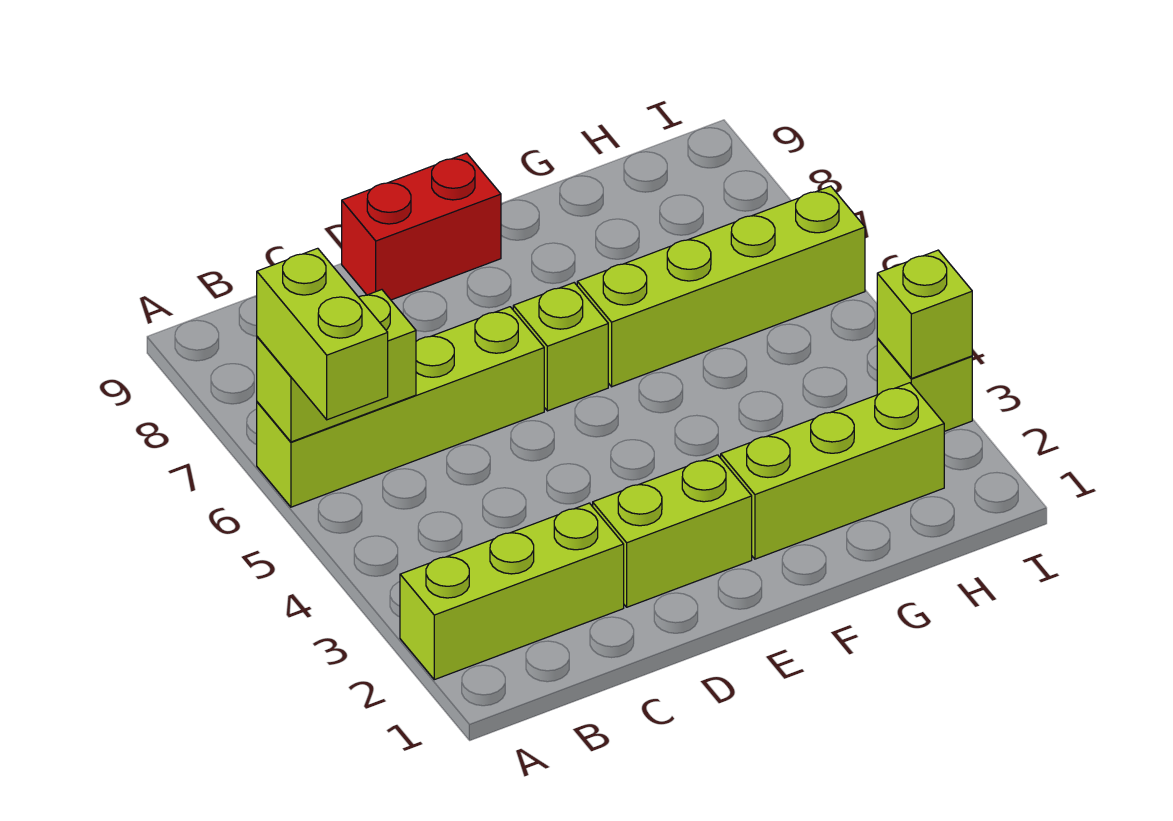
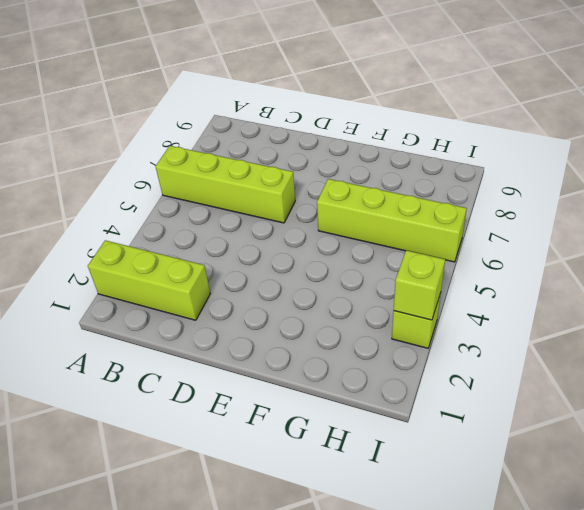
none -> lime 1x2 brick [593,455,752,607]
none -> red 1x2 brick [342,153,501,300]

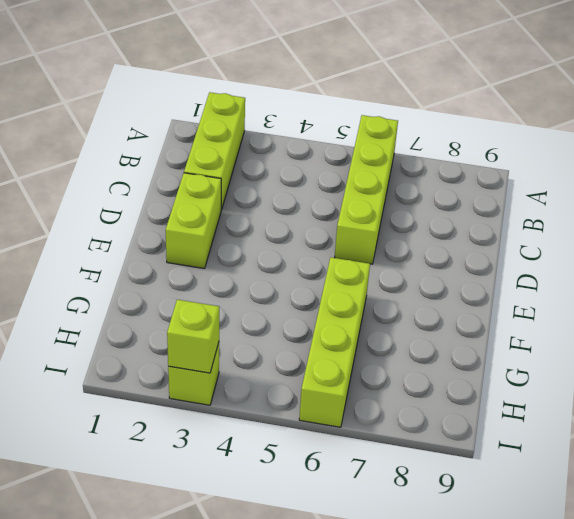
none -> red 1x2 brick [342,153,501,300]
none -> lime 1x1 brick [513,283,608,411]

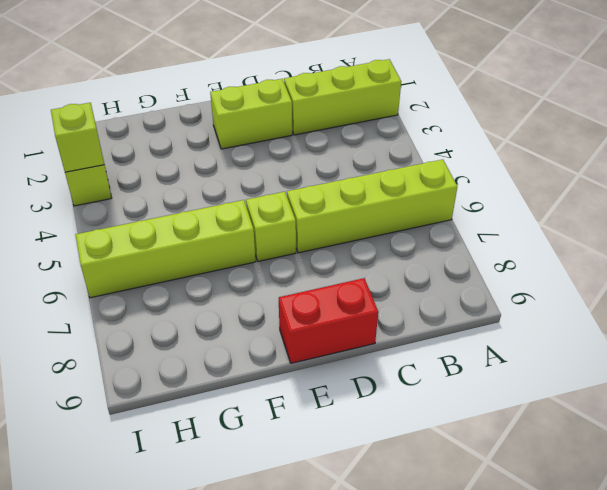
none -> lime 1x3 brick [721,383,944,559]
none -> lime 1x2 brick [257,290,416,442]

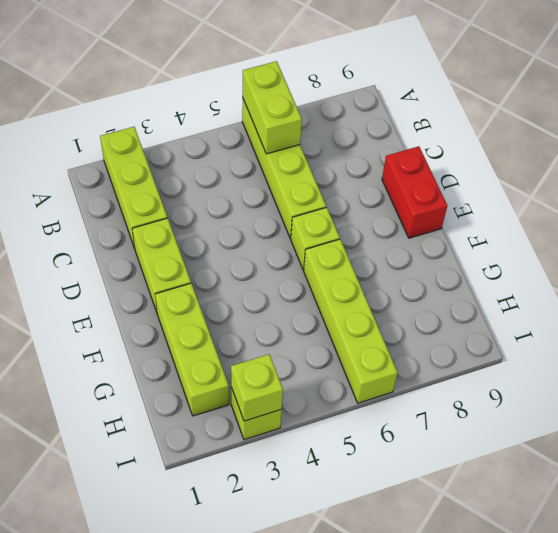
none -> lime 1x2 brick [257,248,388,420]

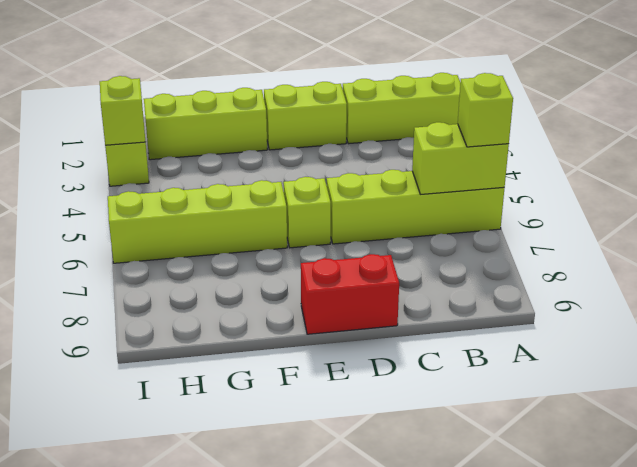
lime 1x1 brick [458,73,513,147] -> lime 1x2 brick [257,248,388,420]

